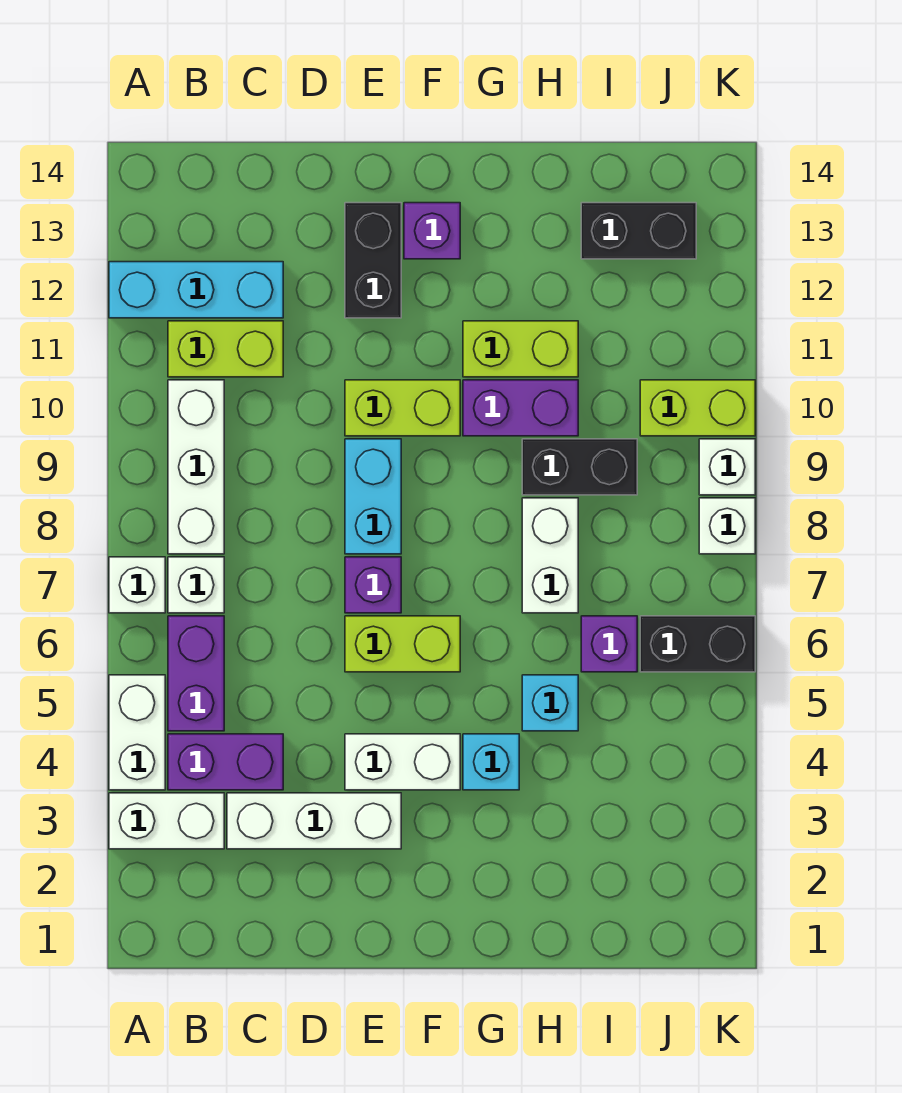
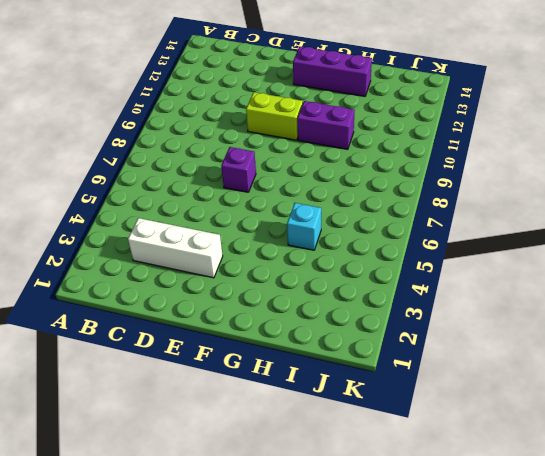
purple 1x3 brick [293,47,372,96] -> purple 1x1 brick [404,203,460,259]
none -> white 1x2 brick [109,793,224,849]
none -> white 1x2 brick [109,675,165,790]
none -> white 1x1 brick [109,557,165,613]

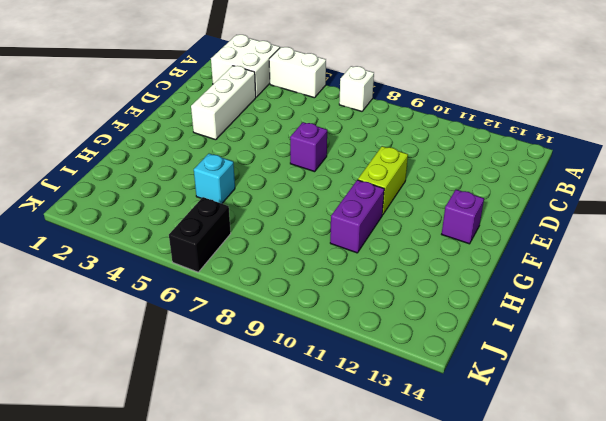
white 2x2 brick [211,35,280,97] -> white 1x2 brick [109,793,224,849]
none -> cyan 1x3 brick [109,262,283,318]
none -> purple 1x2 brick [168,734,283,790]
none -> purple 1x2 brick [168,616,224,731]

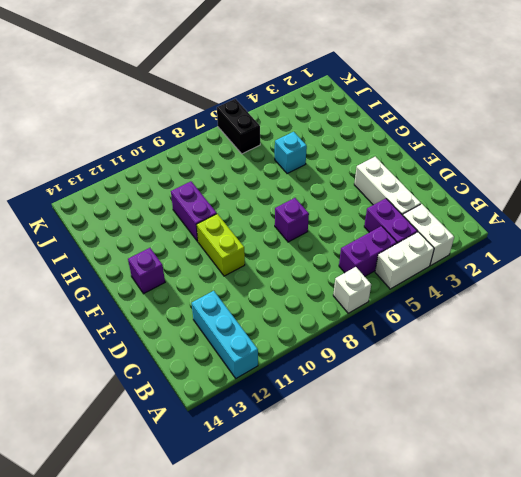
none -> white 1x1 brick [168,557,224,613]
none -> white 1x3 brick [168,380,224,554]
none -> lime 1x2 brick [168,321,283,377]

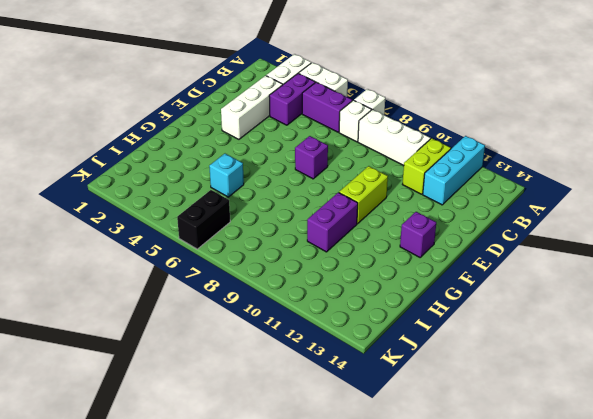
none -> white 1x2 brick [345,734,460,790]
none -> lime 1x2 brick [345,616,460,672]
none -> cyan 1x2 brick [345,439,401,554]

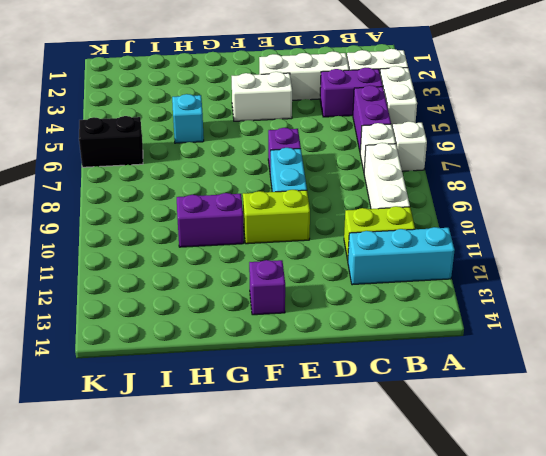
none -> lime 1x2 brick [345,616,460,672]
none -> black 1x2 brick [345,203,401,318]
none -> cyan 1x1 brick [463,734,519,790]

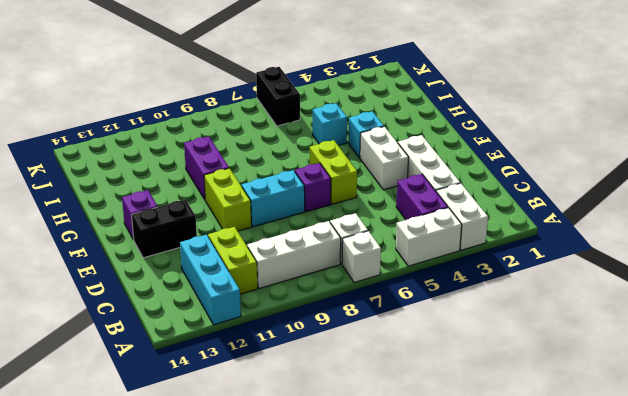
none -> purple 1x2 brick [168,616,224,731]
none -> lime 1x2 brick [463,321,578,377]
none -> white 1x2 brick [522,498,578,613]

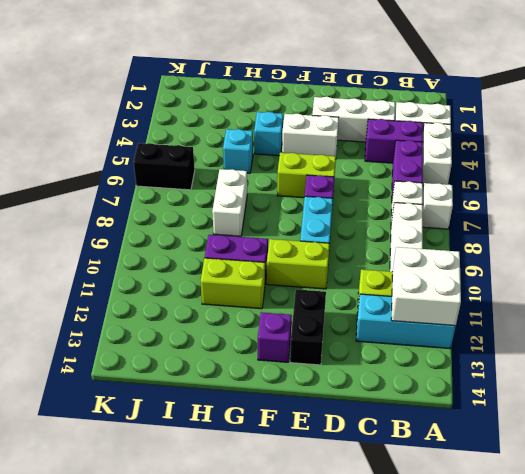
white 2x2 brick [391,247,461,326] -> none
none -> black 1x2 brick [522,439,637,495]
none -> purple 1x1 brick [581,616,637,672]
none -> black 1x2 brick [581,203,696,259]

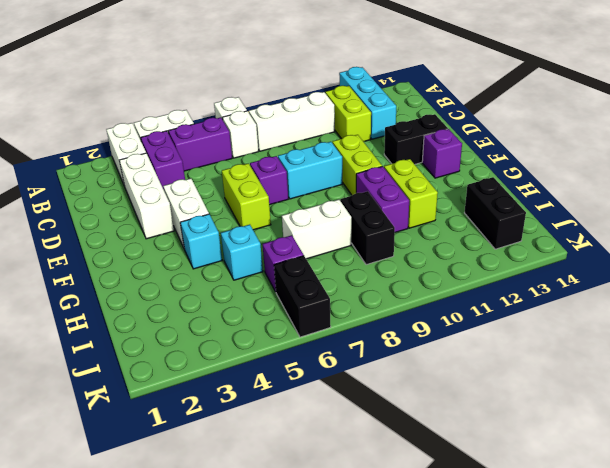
none -> lime 1x2 brick [640,380,755,436]
none -> white 1x1 brick [699,498,755,554]
none -> white 1x1 brick [699,439,755,495]

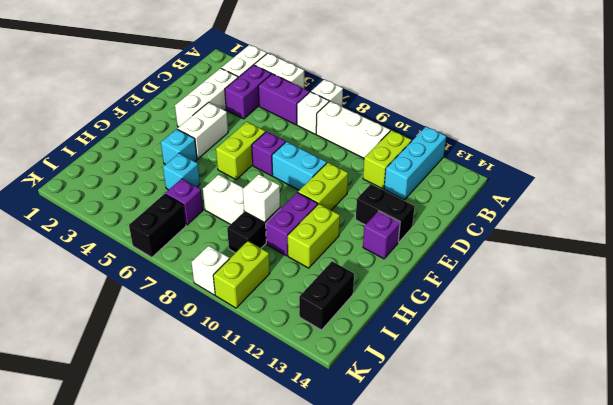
white 1x1 brick [243,174,280,222] -> white 1x1 brick moved to [699,498,755,554]

